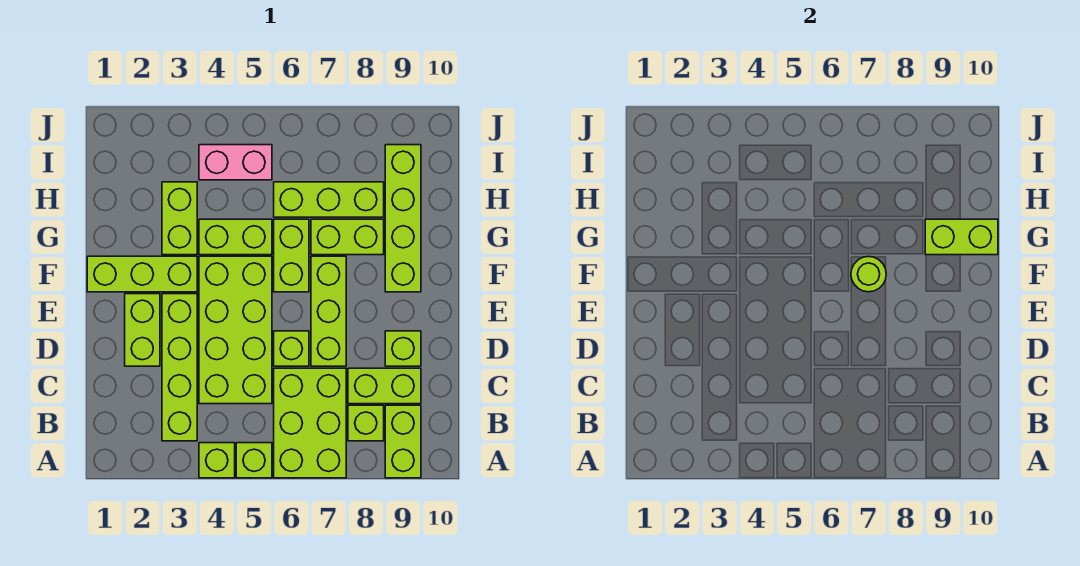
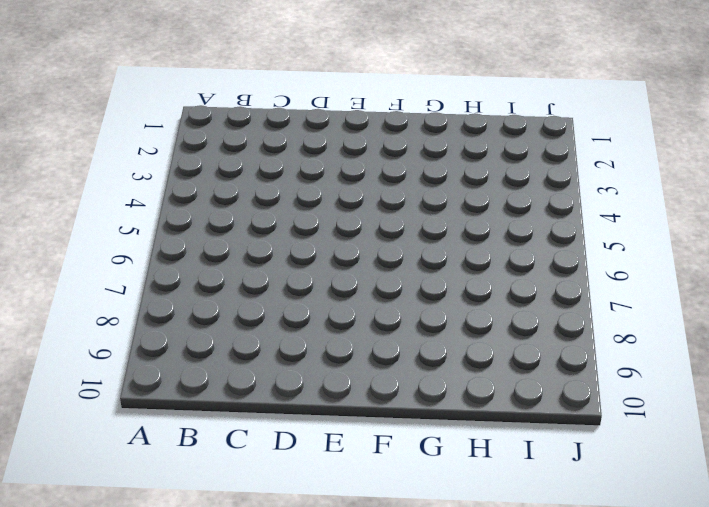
none -> lime 1x1 brick [199,443,235,478]
none -> lime 1x1 brick [236,443,272,478]
none -> lime 2x3 brick [274,368,346,478]

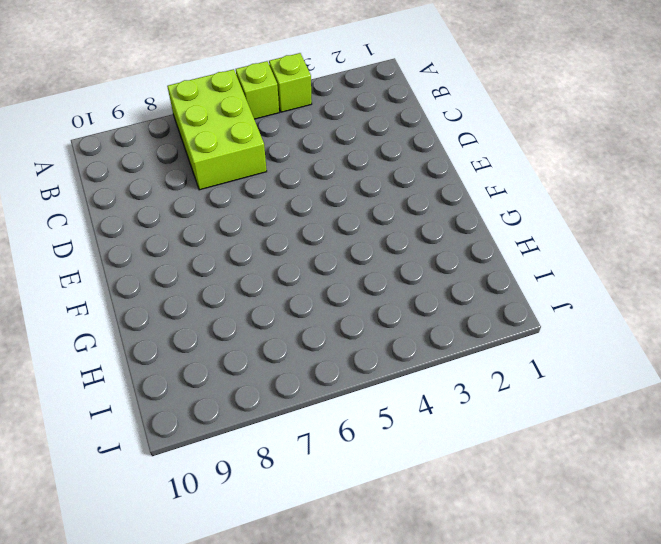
none -> lime 1x2 brick [385,405,421,478]
none -> lime 1x4 brick [162,294,197,441]
none -> lime 1x1 brick [348,405,384,441]

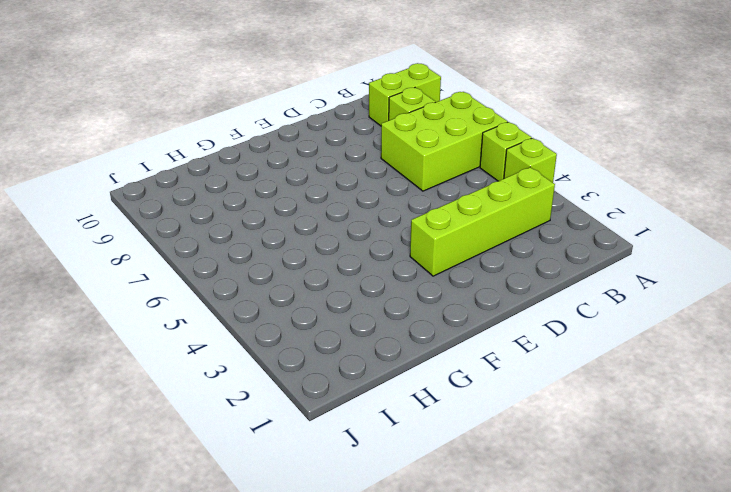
none -> lime 2x4 brick [199,256,272,404]
none -> lime 1x2 brick [348,368,421,404]
none -> lime 1x2 brick [125,294,160,366]

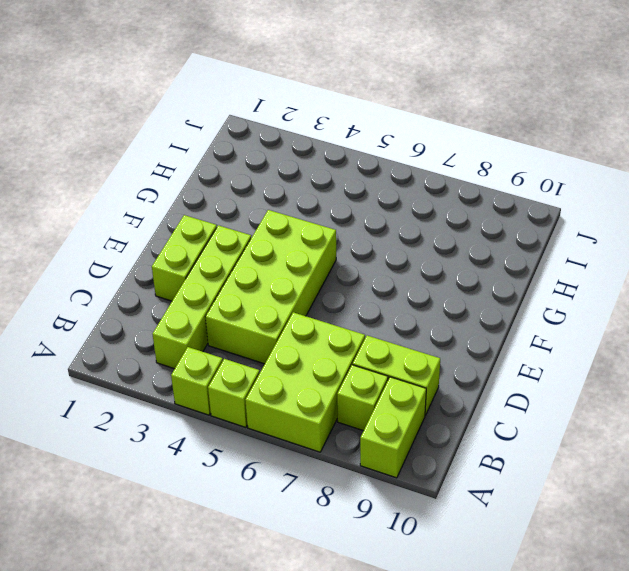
none -> lime 1x1 brick [274,331,309,366]
none -> lime 1x3 brick [311,256,346,366]
none -> lime 1x1 brick [385,331,421,366]

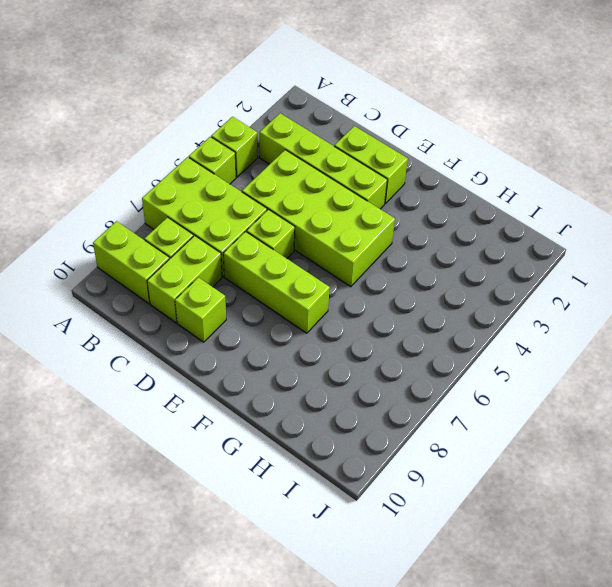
none -> lime 1x3 brick [87,256,197,292]
none -> lime 1x2 brick [274,219,309,292]
none -> lime 1x4 brick [385,145,421,292]

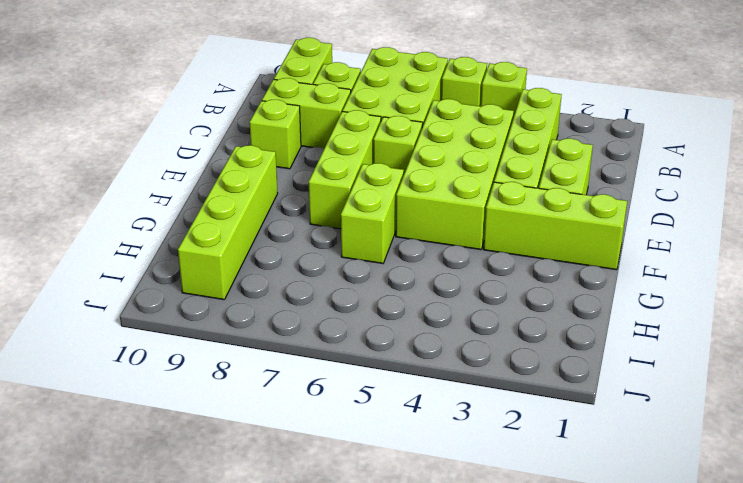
none -> lime 1x2 brick [162,182,197,255]
none -> lime 1x2 brick [199,219,272,255]
none -> lime 1x2 brick [311,219,384,255]

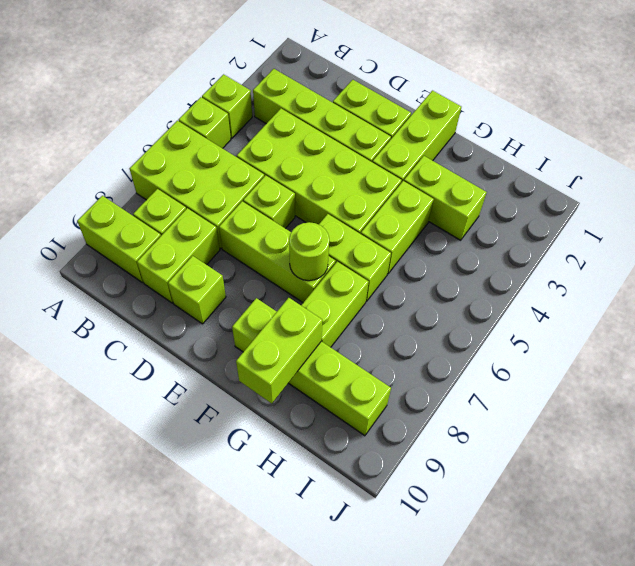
none -> lime 1x3 brick [274,182,384,217]
none -> pink 1x2 brick [199,145,272,180]

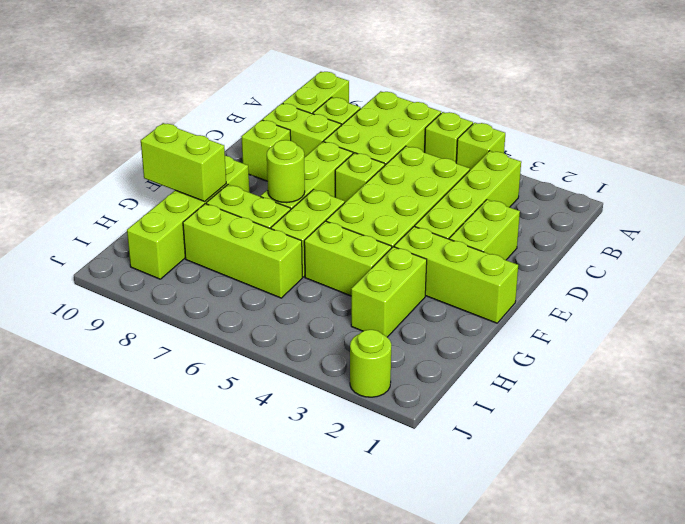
lime 1x1 round brick [350,330,391,397] -> none
none -> pink 1x2 brick [199,145,272,180]

